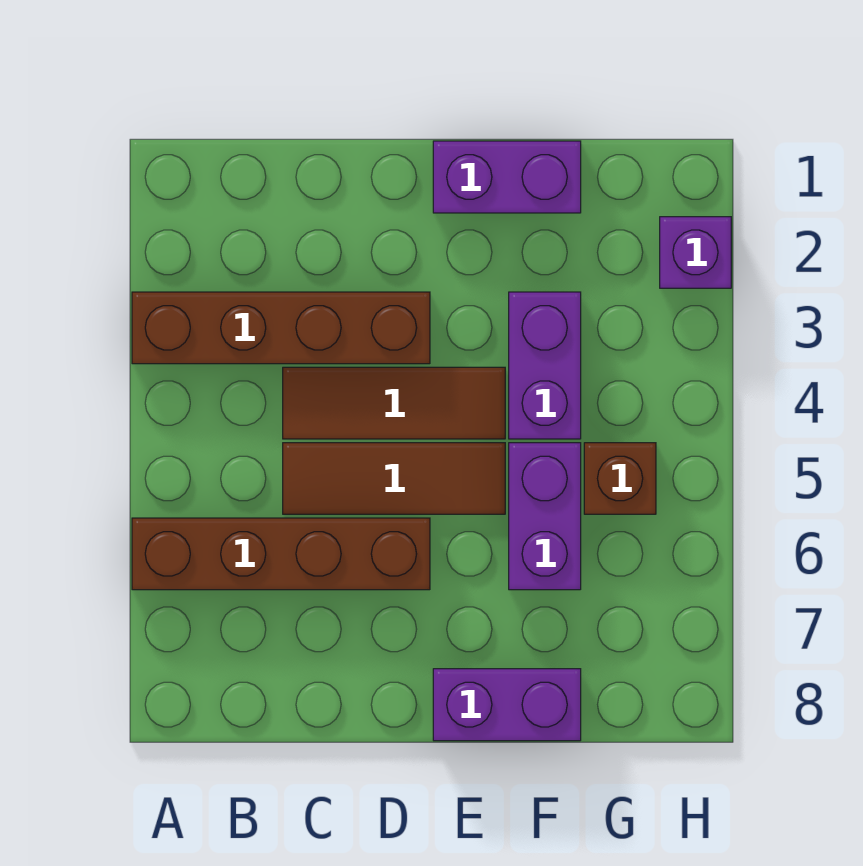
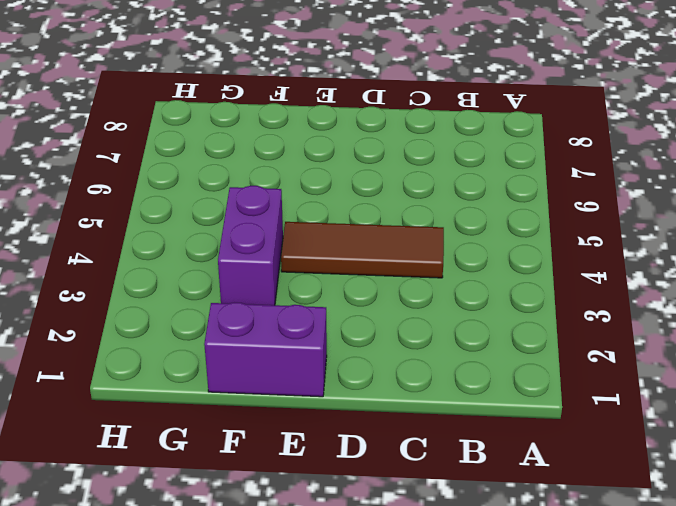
none -> brown 1x4 brick [132,292,430,364]
none -> brown 1x4 brick [132,518,430,590]

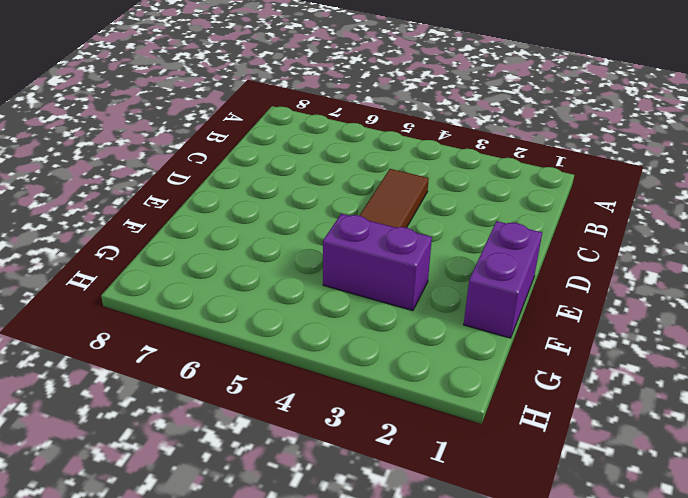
none -> brown 1x4 brick [132,292,430,364]
none -> brown 1x4 brick [132,518,430,590]

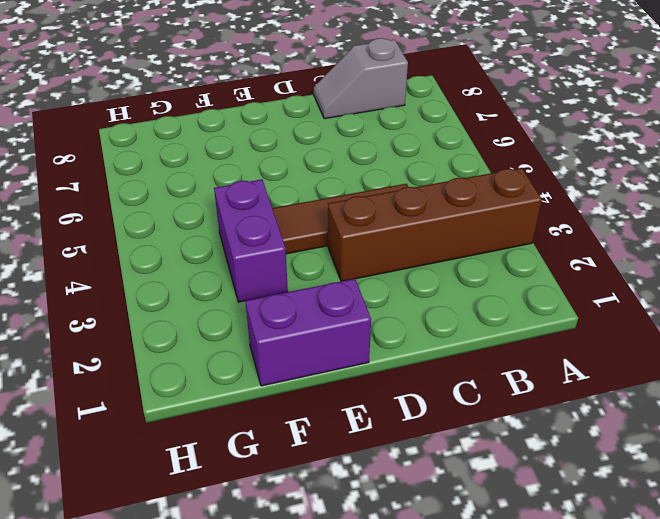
grey 1x2 slope [314,38,408,119] -> none
none -> brown 1x4 brick [132,518,430,590]
none -> brown 1x3 tile [283,443,505,514]

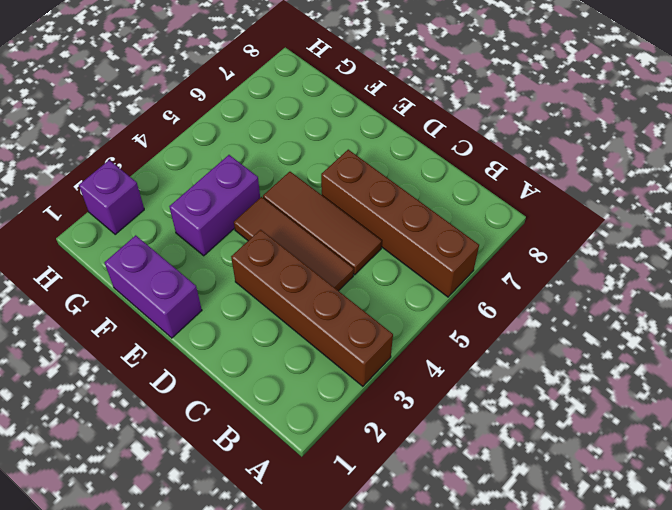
none -> purple 1x2 brick [433,669,581,741]
none -> purple 1x2 brick [509,443,581,590]

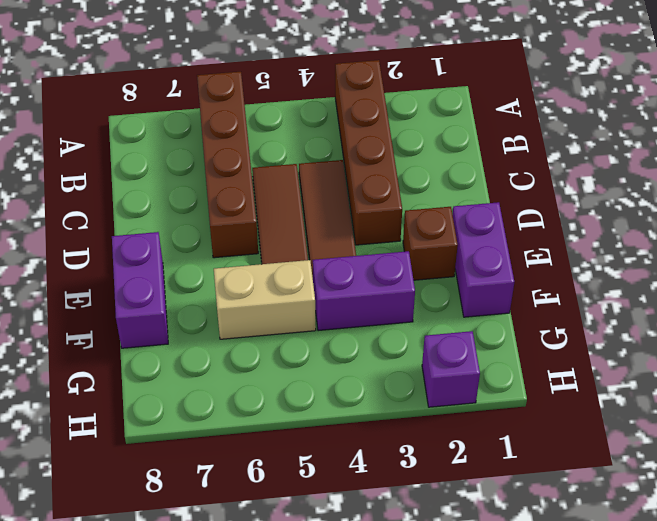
brown 1x1 brick [403,207,458,280] -> brown 1x1 brick moved to [584,443,656,514]
tan 1x2 brick [214,260,316,339] -> purple 1x2 brick [509,443,581,590]

